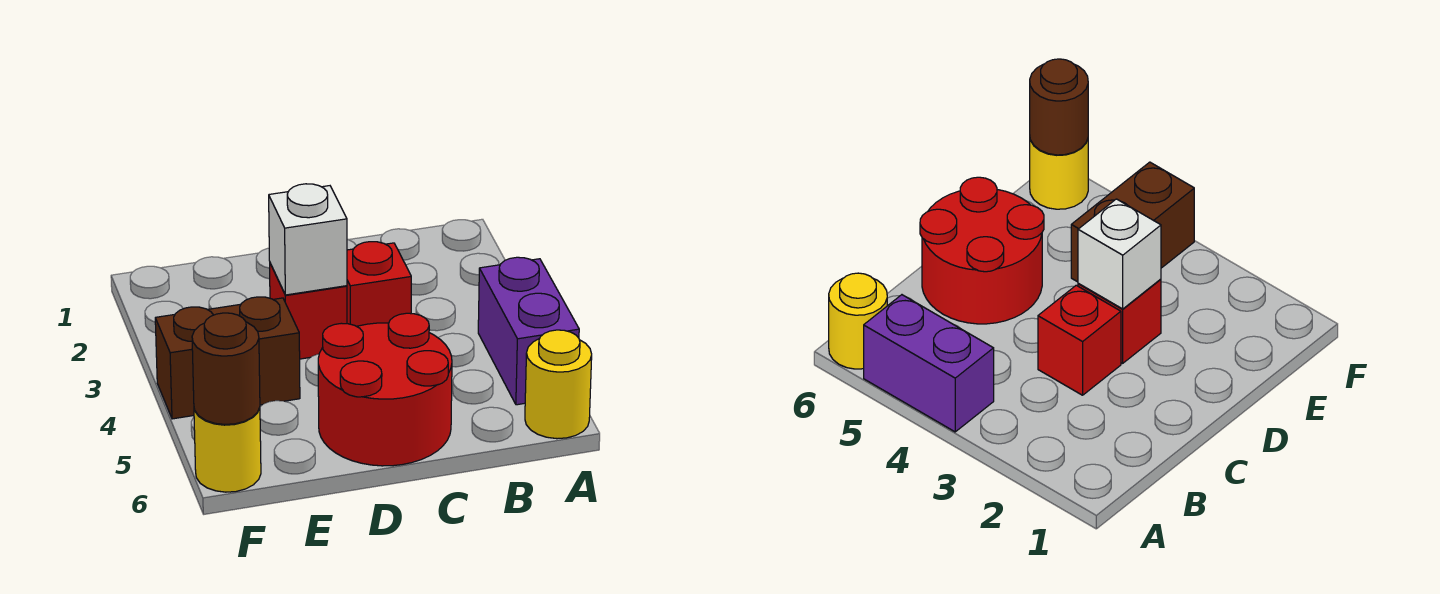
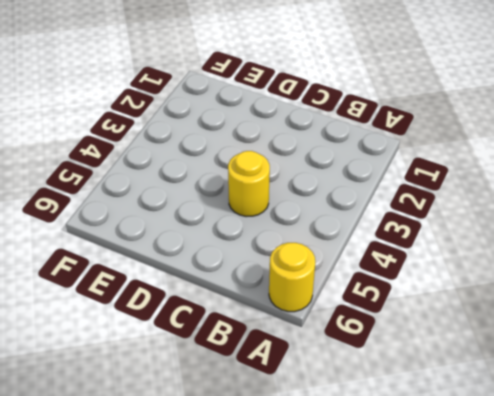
yellow 1x1 round brick [228,151,270,217] -> yellow 1x1 round brick moved to [194,408,261,492]
none -> purple 1x2 brick [478,257,579,405]
none -> red 1x1 brick [347,242,411,326]

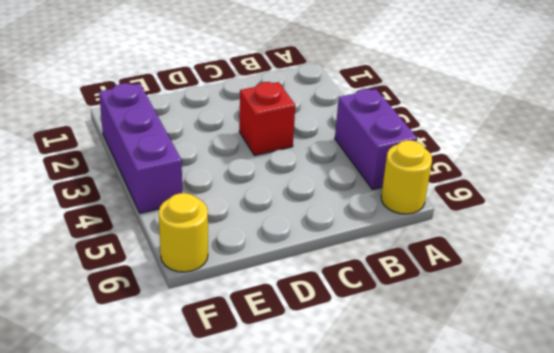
purple 1x3 brick [99,83,182,213] -> brown 1x2 brick [155,297,300,419]
none -> red 2x2 round brick [318,313,452,466]
none -> red 1x1 brick [270,263,347,359]

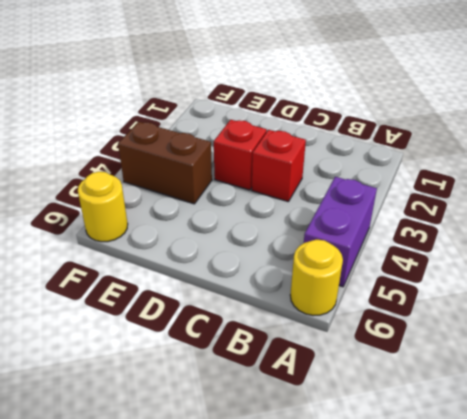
none -> red 2x2 round brick [318,313,452,466]
none -> white 1x1 brick [269,184,347,295]

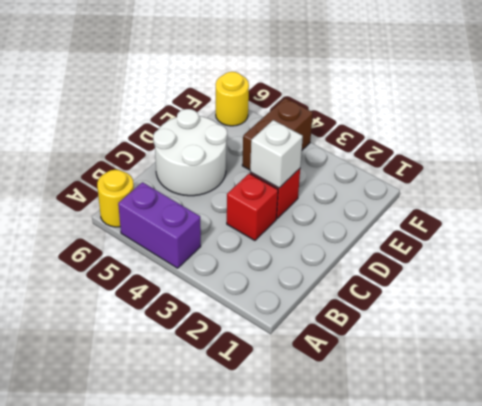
white 2x2 round brick [153,109,227,196] -> red 2x2 round brick [318,313,452,466]
none -> brown 1x1 round brick [192,313,260,425]

